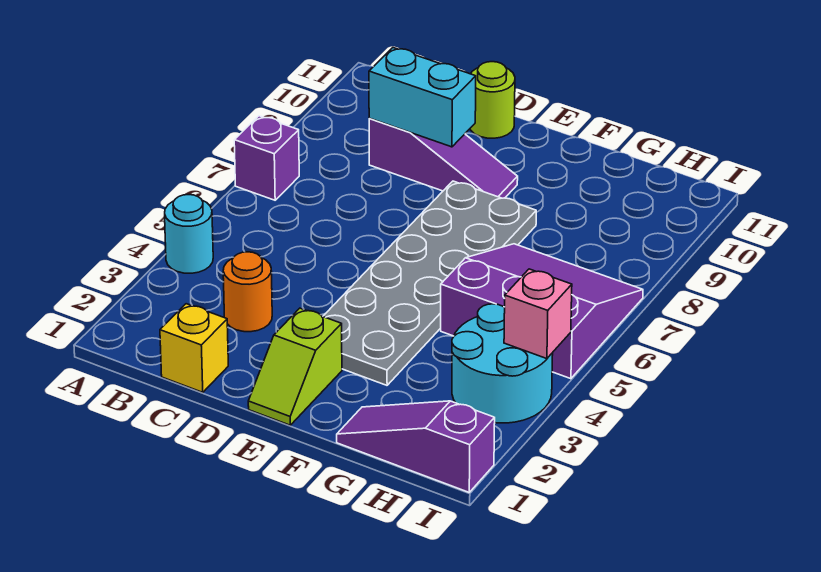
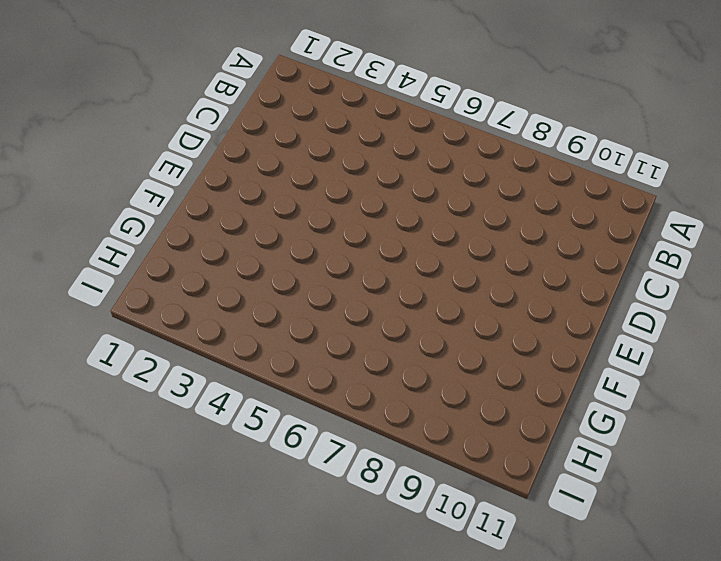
none -> cyan 1x1 round brick [165,195,213,273]
none -> purple 1x1 brick [234,116,299,200]
none -> yellow 1x1 brick [160,304,228,392]

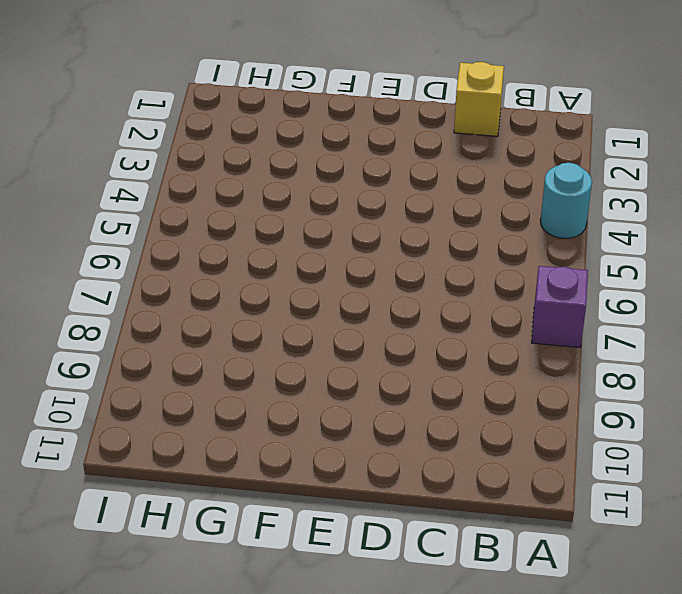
none -> orange 1x1 round brick [223,252,272,332]
none -> purple 1x3 slope [369,118,518,198]
none -> lime 1x1 round brick [470,62,515,138]

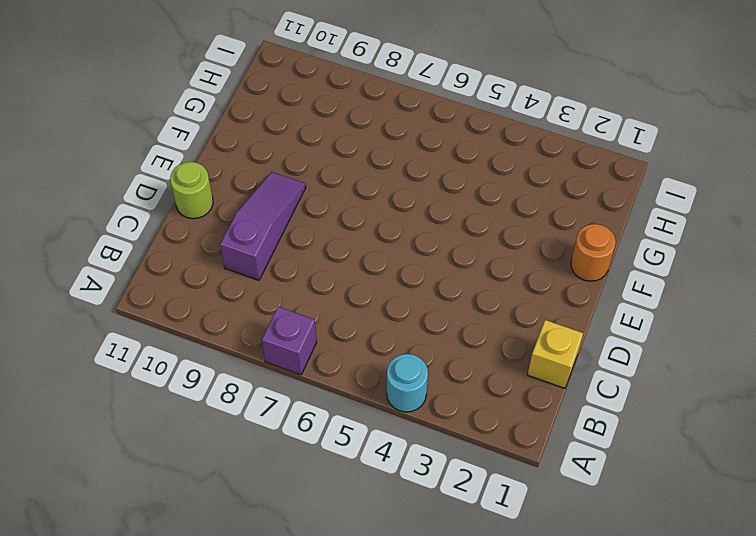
orange 1x1 round brick [571,224,616,281] -> orange 1x1 round brick moved to [223,252,272,332]
none -> lime 1x2 slope [248,308,342,425]
none -> grey 2x6 plate [323,181,536,385]
none -> purple 1x3 slope [337,401,495,492]

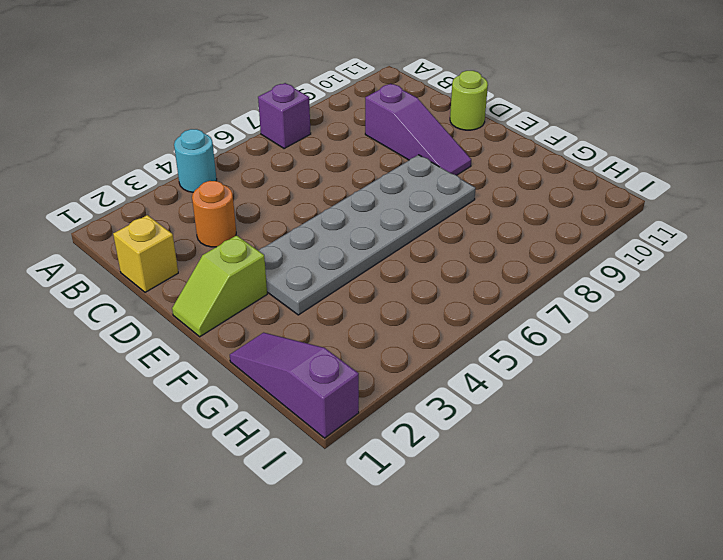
none -> purple 3x3 slope [441,244,643,379]
none -> cyan 2x2 round brick [452,304,553,423]
none -> cyan 1x2 brick [369,48,476,147]

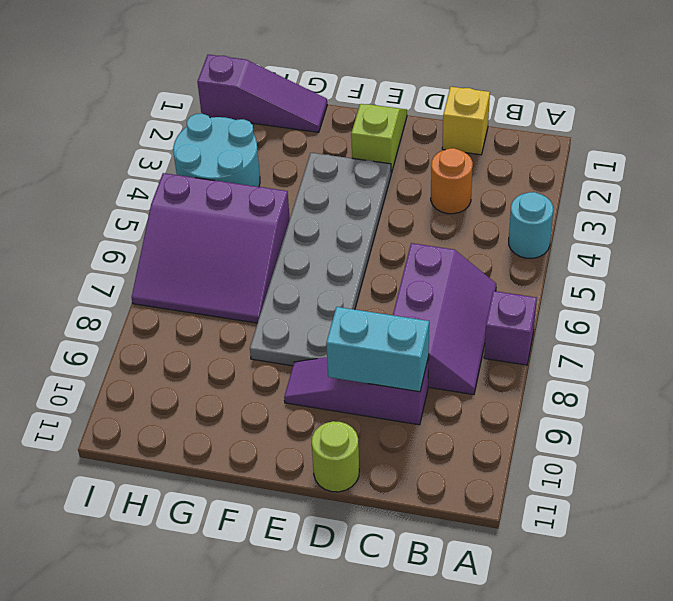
purple 2x3 slope [393,243,496,395] -> none
none -> pink 1x1 brick [504,269,572,359]

